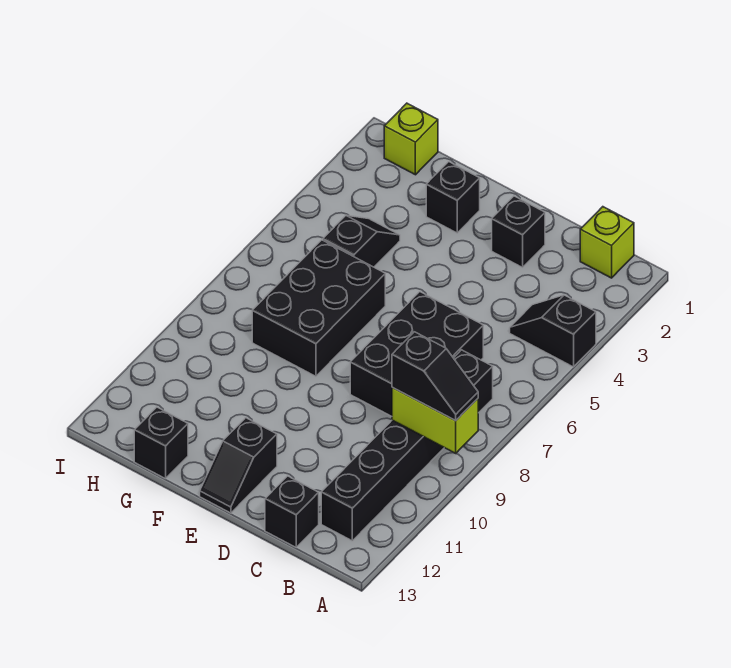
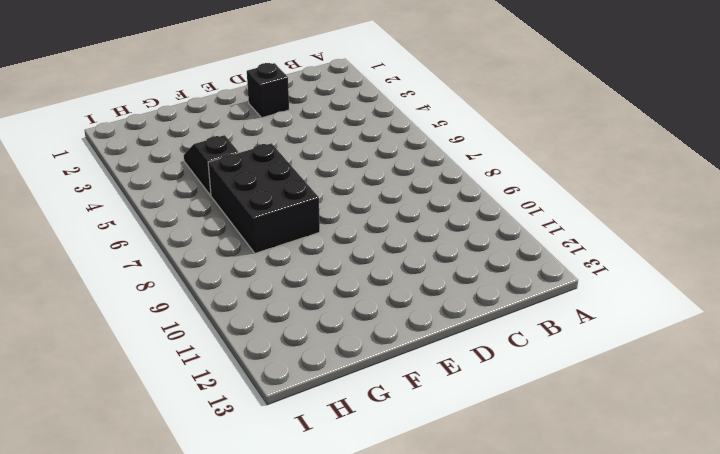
none -> black 1x2 slope [510,295,596,367]
none -> lime 1x1 brick [580,207,634,278]
none -> black 1x6 brick [321,350,493,541]

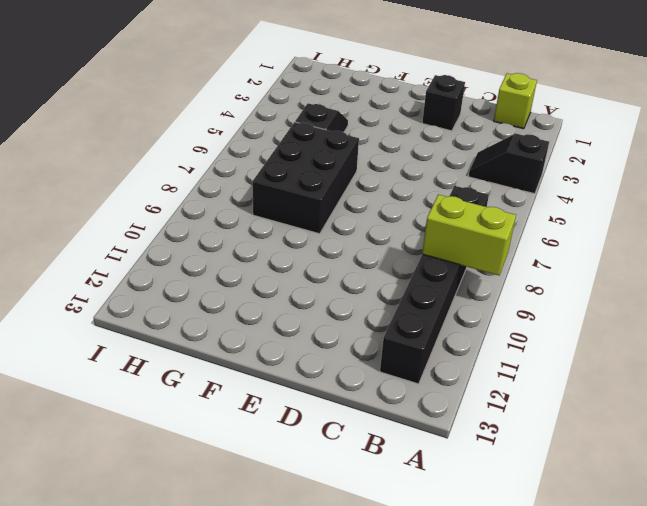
none -> black 2x3 brick [350,292,483,416]
none -> black 1x1 brick [265,476,319,547]
none -> black 1x2 slope [200,418,277,513]

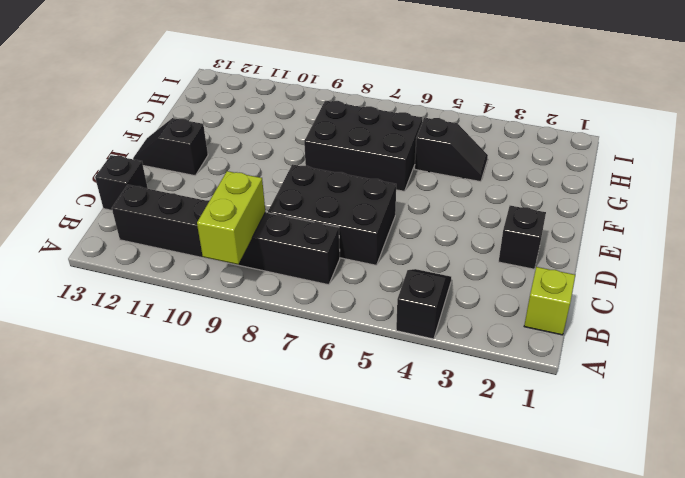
none -> black 1x1 brick [426,162,480,233]
none -> black 1x1 brick [134,407,188,479]
none -> lime 1x1 brick [384,103,438,175]

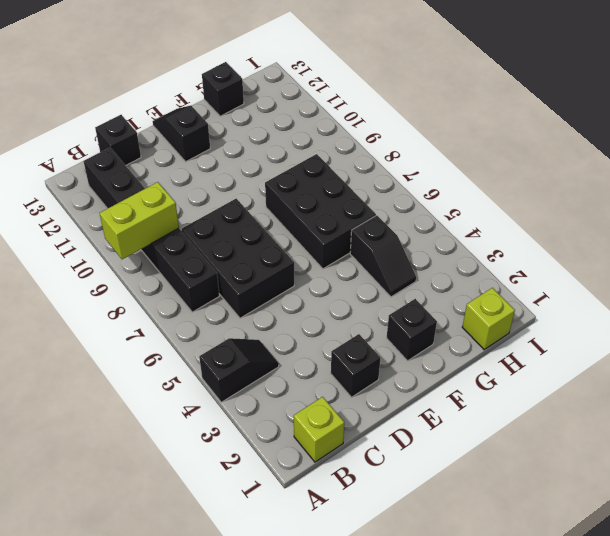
none -> black 1x2 slope [392,332,478,421]

